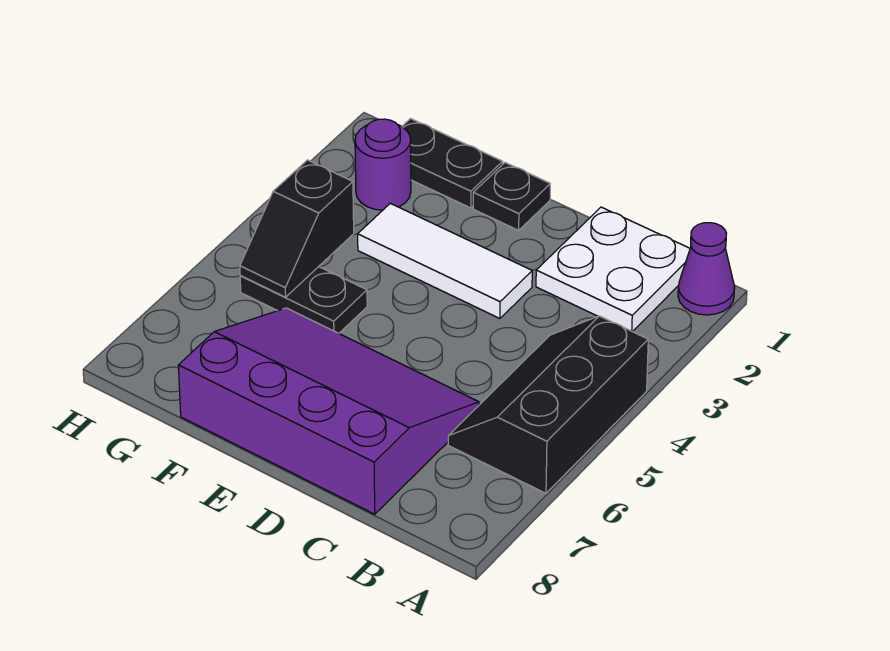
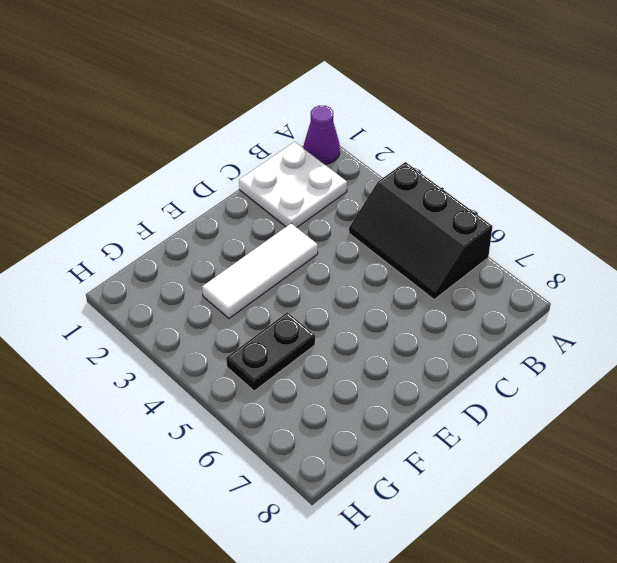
none -> purple 3x4 slope [178,308,479,514]
none -> black 1x1 plate [473,163,550,230]

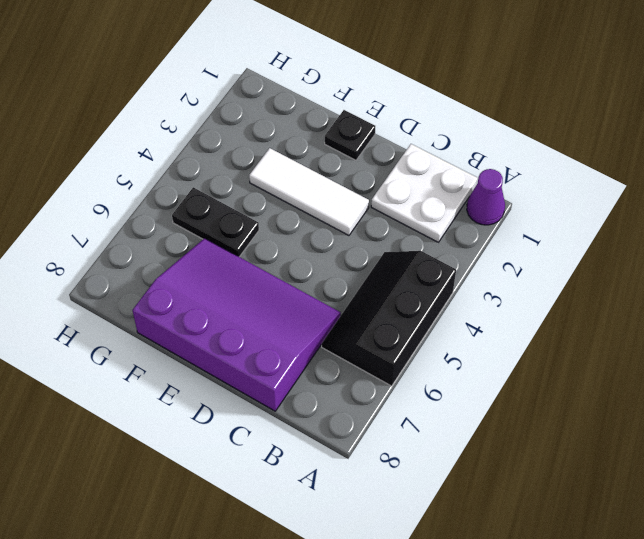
none -> black 1x2 plate [402,119,503,208]
none -> purple 1x1 round brick [355,119,411,210]

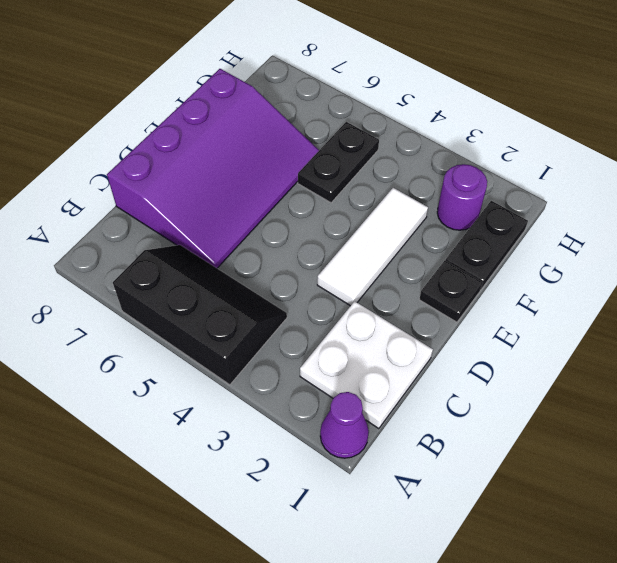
none -> black 1x2 slope [240,160,354,297]

